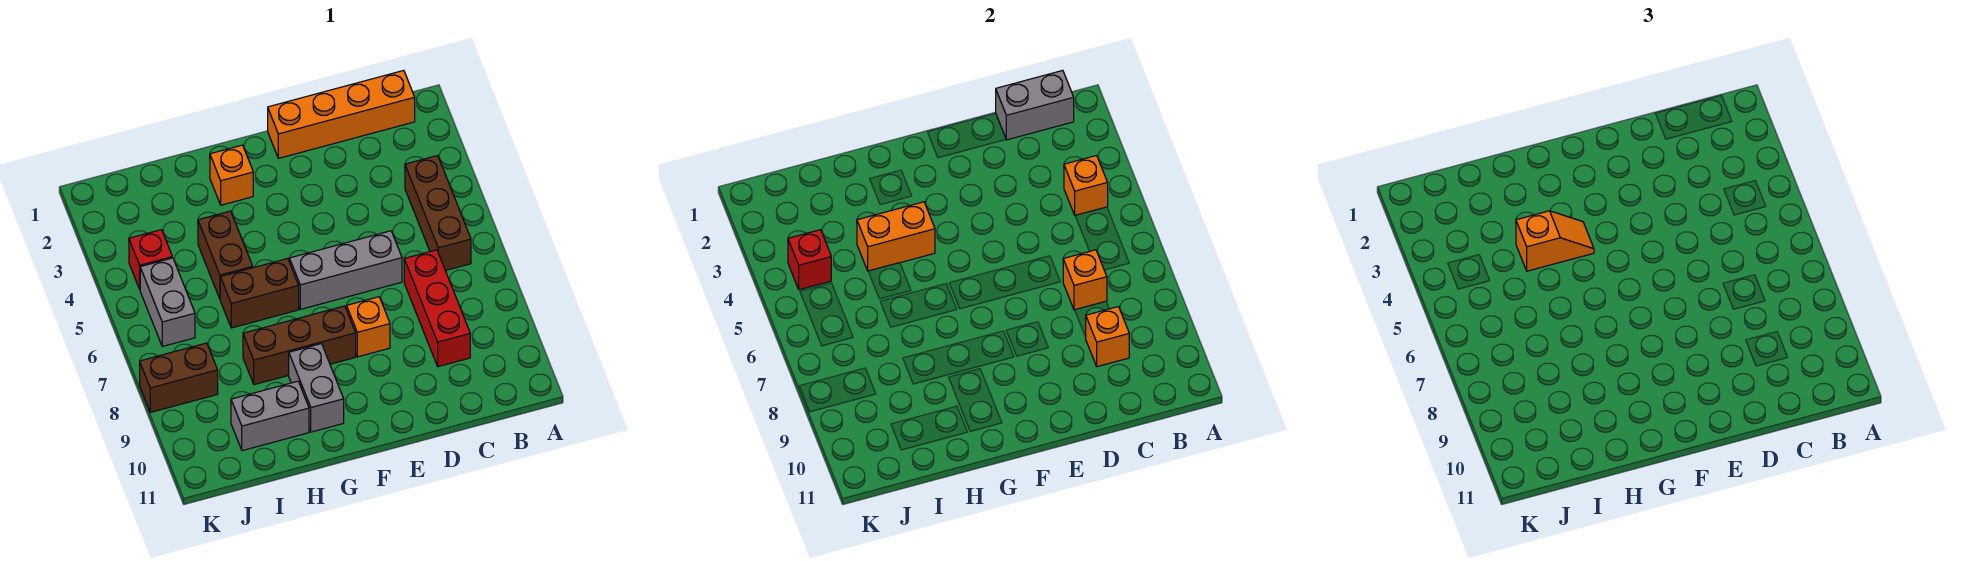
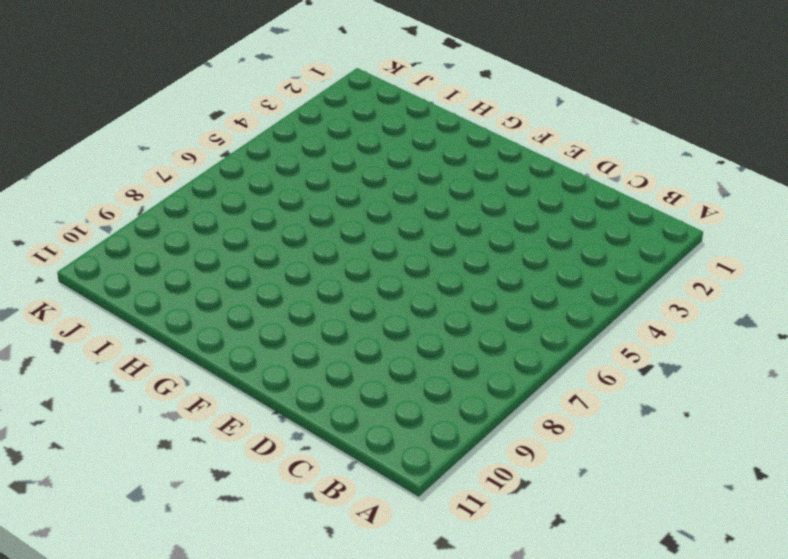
none -> orange 1x4 brick [268,70,415,158]
none -> brown 1x3 brick [405,156,471,270]
none -> red 1x3 brick [404,250,470,367]

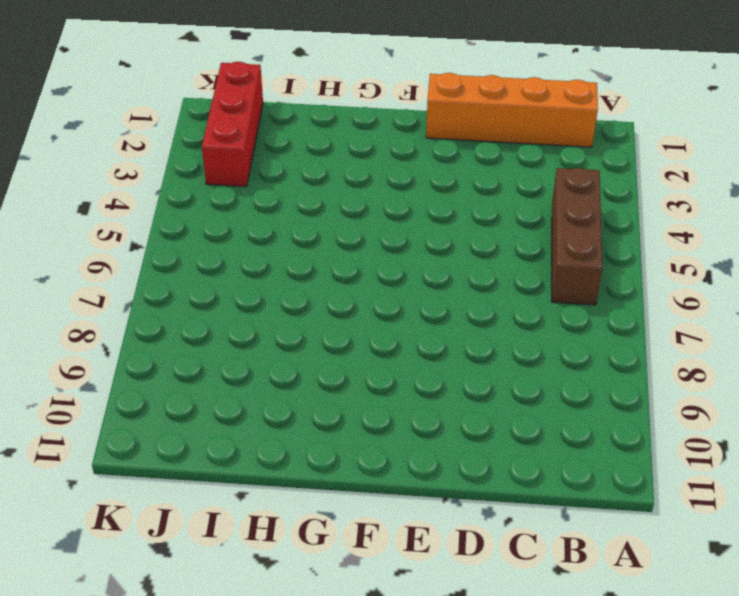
red 1x3 brick [202,62,263,187] -> red 1x3 brick moved to [404,250,470,367]
none -> grey 1x3 brick [289,231,402,309]
none -> orange 1x1 brick [347,297,390,357]
none -> brown 1x3 brick [243,306,356,385]

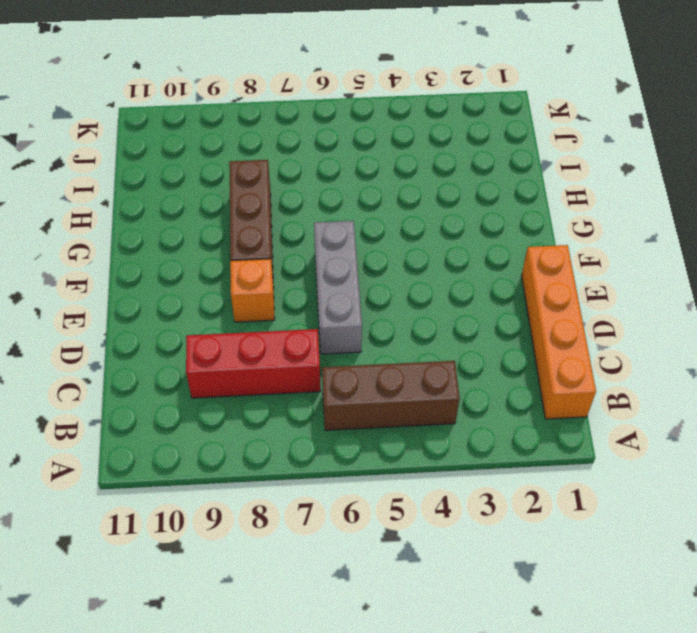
none -> orange 1x1 brick [210,145,253,205]
none -> brown 1x2 brick [220,259,299,328]
none -> grey 1x2 brick [289,344,344,432]

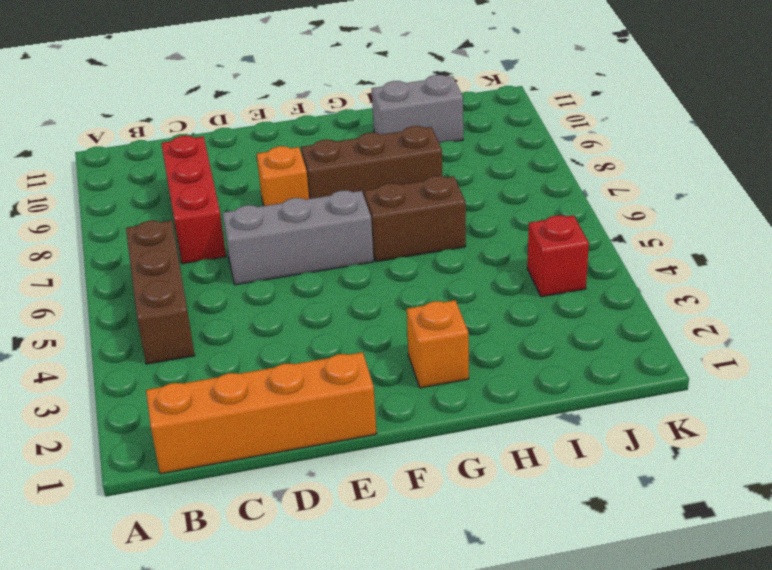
none -> grey 1x2 brick [289,344,344,432]
none -> brown 1x2 brick [198,211,253,299]
none -> grey 1x2 brick [140,258,195,346]

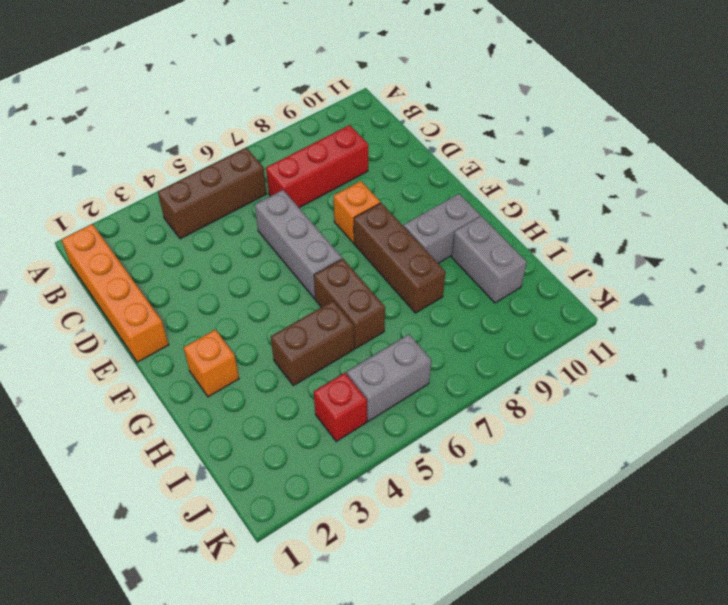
none -> brown 1x2 brick [139,343,218,412]
none -> grey 1x2 brick [996,70,1074,140]
none -> orange 1x1 brick [1064,156,1108,215]

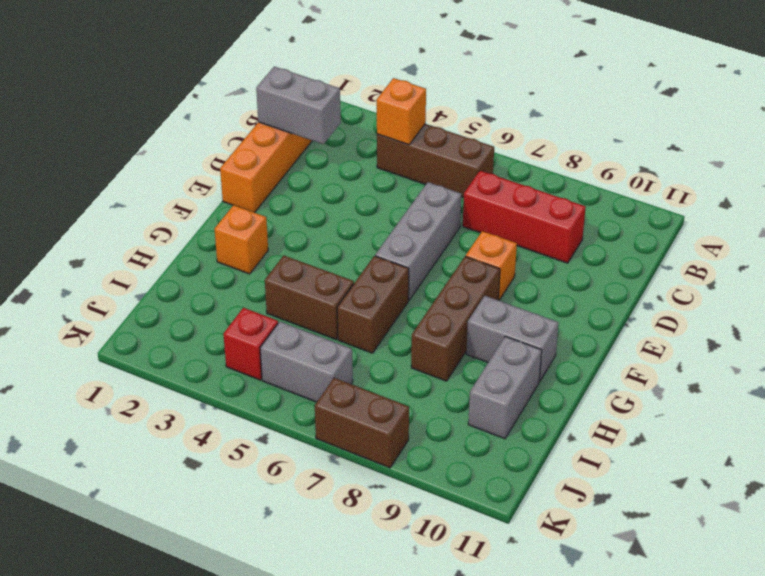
grey 1x2 brick [256,67,341,144] -> grey 1x2 brick turned to [996,70,1074,140]
brown 1x2 brick [315,378,409,468] -> brown 1x2 brick turned to [139,343,218,412]
none -> orange 1x1 brick [1063,250,1107,310]
none -> orange 1x1 brick [1086,307,1129,367]
none -> orange 1x2 brick [857,202,935,271]

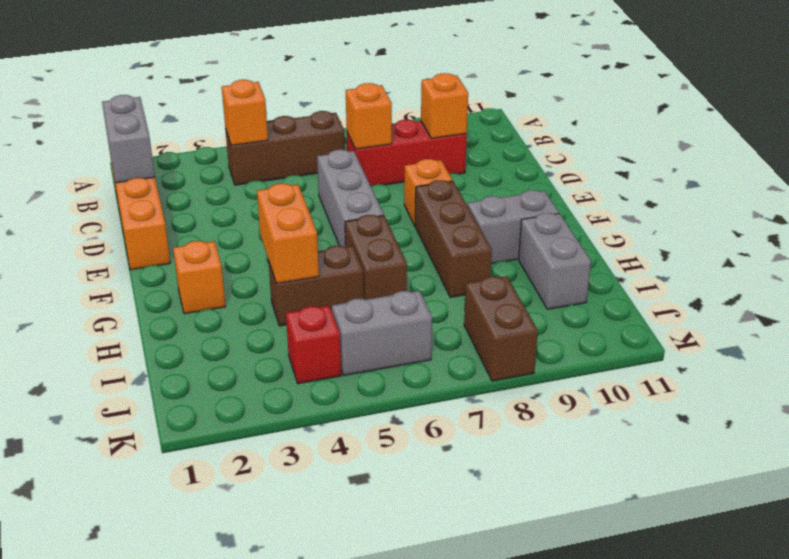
none -> red 1x1 brick [788,230,831,290]
none -> orange 1x2 slope [1516,211,1594,271]

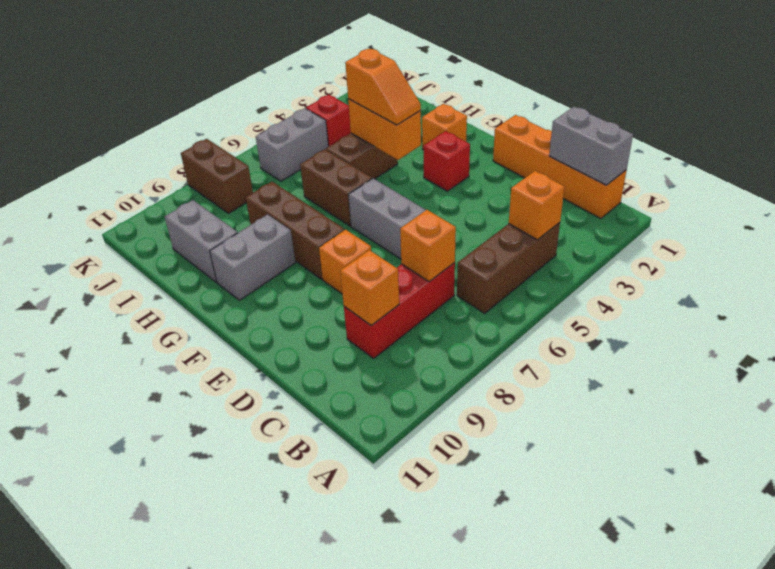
red 1x1 brick [423,131,470,191] -> red 1x1 brick moved to [788,230,831,290]

